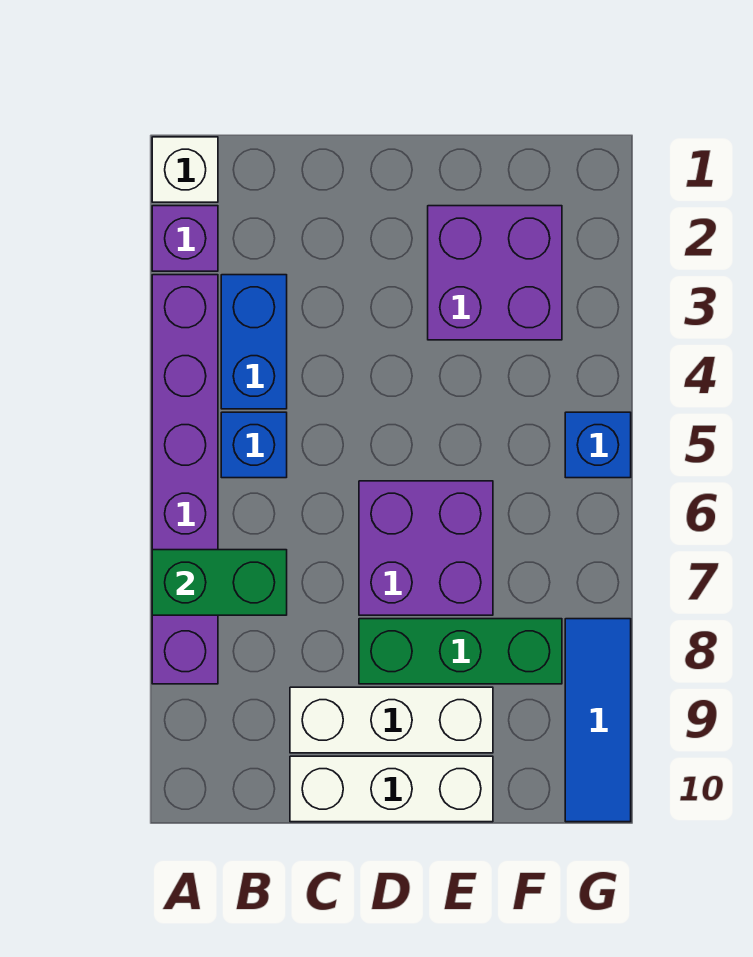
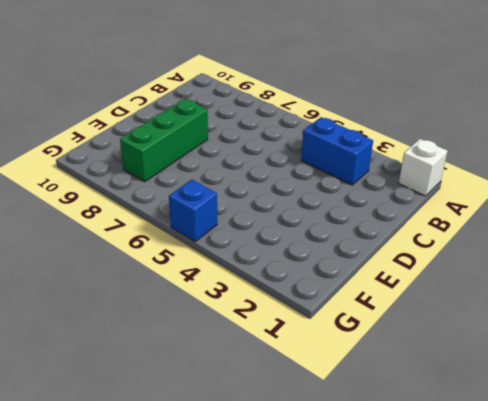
none -> purple 1x1 brick [152,206,218,271]
none -> purple 1x6 brick [152,275,218,684]
none -> blue 1x1 brick [221,412,287,478]

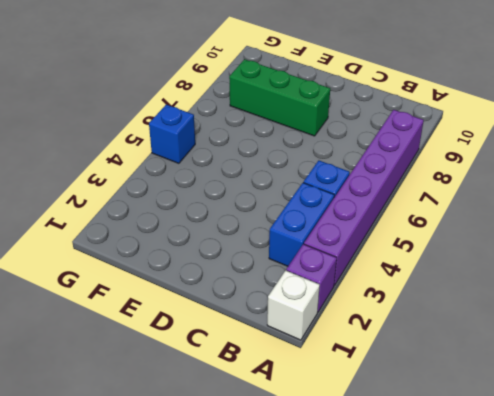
none -> white 1x3 brick [290,687,493,753]
none -> white 1x3 brick [290,756,493,822]
none -> purple 2x2 brick [359,481,493,615]

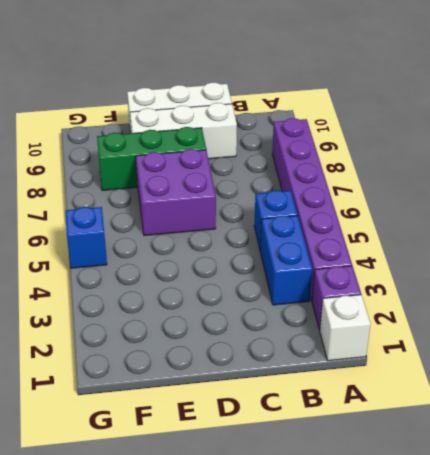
none -> purple 2x2 brick [428,206,562,340]
none -> blue 1x3 tile [565,619,631,822]
none -> green 1x2 brick [152,550,287,615]

